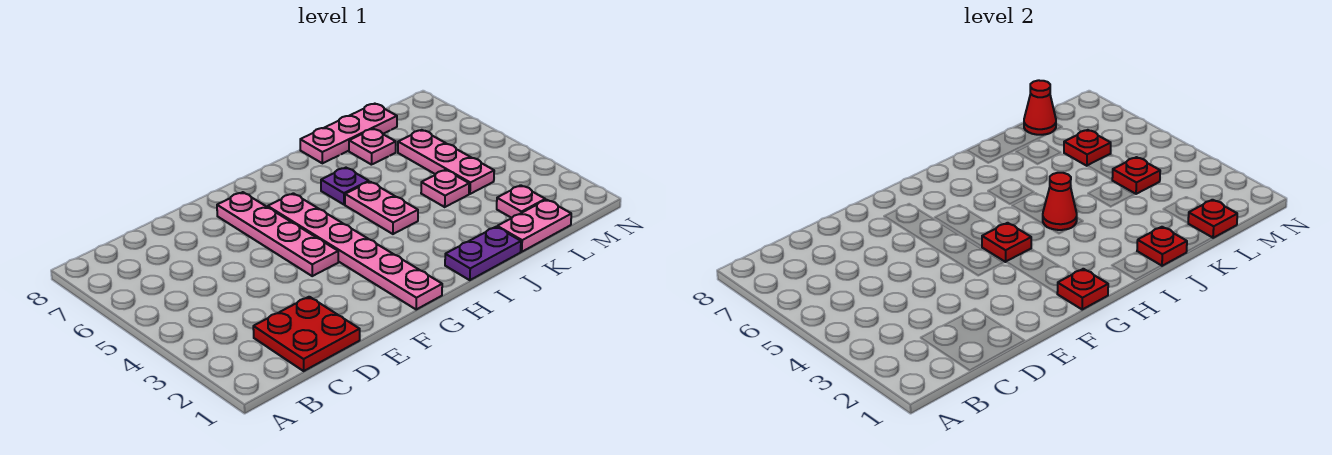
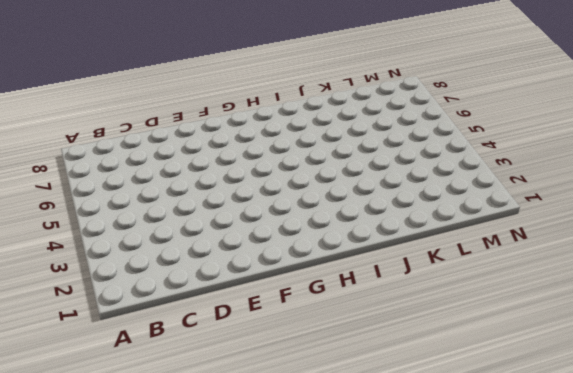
none -> red 2x2 plate [253,297,360,371]
none -> pink 1x4 plate [217,192,338,276]
none -> pink 1x6 plate [268,193,442,309]

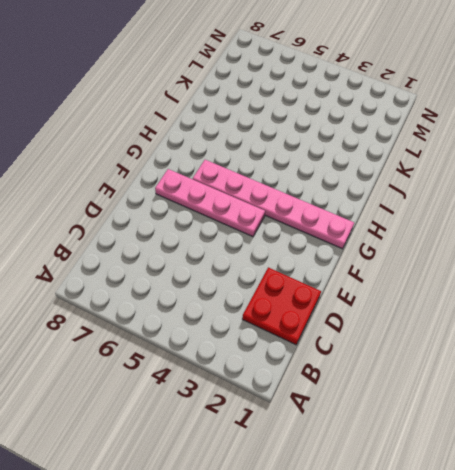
none -> purple 1x2 plate [445,227,521,280]
none -> pink 1x2 plate [345,182,418,234]
none -> purple 1x1 plate [321,168,369,205]

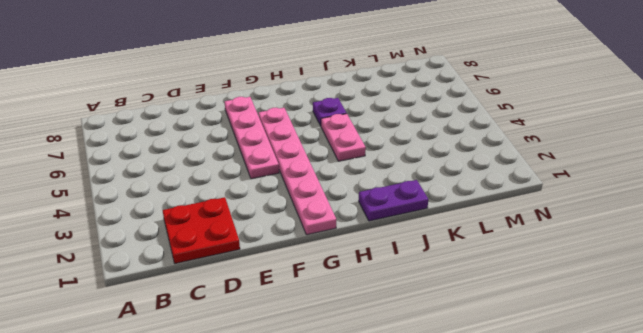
none -> pink 1x3 plate [300,104,397,163]
none -> pink 1x2 plate [497,200,571,252]
none -> pink 1x1 plate [421,170,469,207]

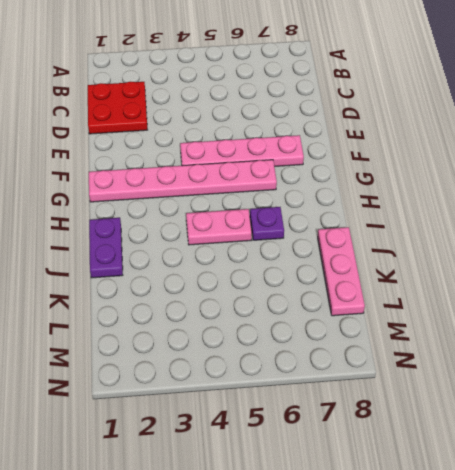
none -> pink 1x2 plate [497,200,571,252]
none -> pink 1x1 plate [421,170,469,207]
none -> pink 1x1 plate [349,129,396,165]

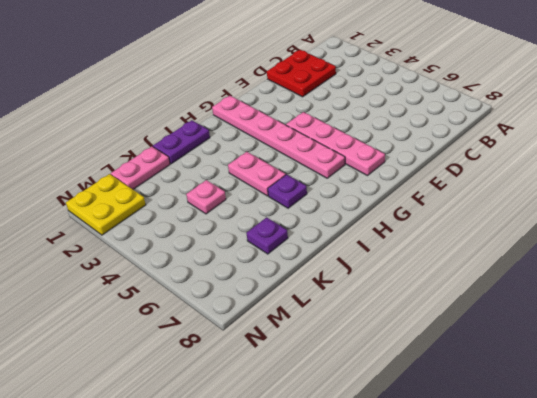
purple 1x1 plate [246,217,288,254] -> pink 1x1 plate [349,129,396,165]
yellow 2x2 plate [66,174,146,235] -> none
none -> pink 1x3 plate [300,104,397,163]
none -> pink 1x1 plate [497,185,545,218]
none -> pink 1x3 plate [398,130,494,194]

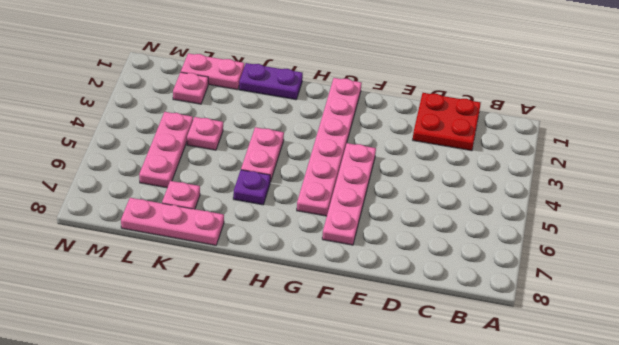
none -> red 1x1 plate [1057,269,1108,309]
none -> red 1x1 plate [982,223,1031,262]
none -> red 1x1 cone [1043,173,1077,230]

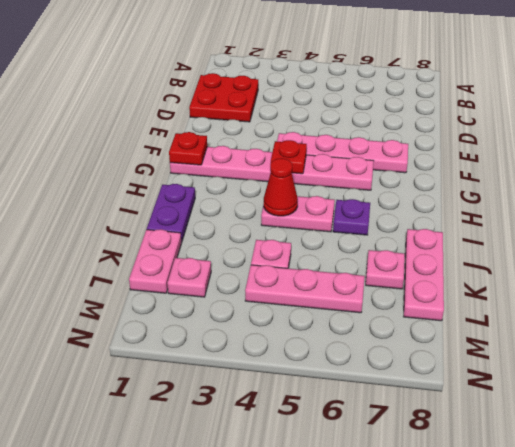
none -> red 1x1 plate [1137,227,1187,266]
none -> red 1x1 plate [1188,200,1237,238]
none -> red 1x1 plate [1112,157,1160,194]

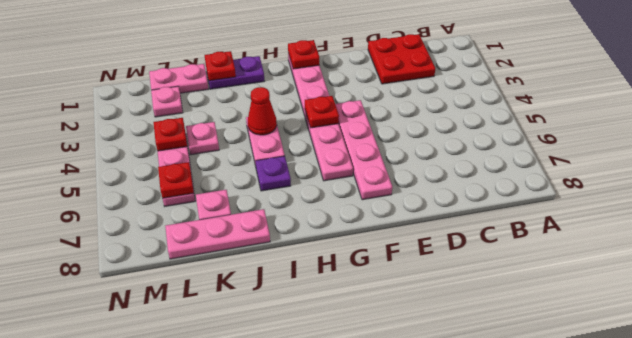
none -> red 1x1 plate [1188,200,1237,238]
none -> red 1x1 cone [1024,80,1056,135]

